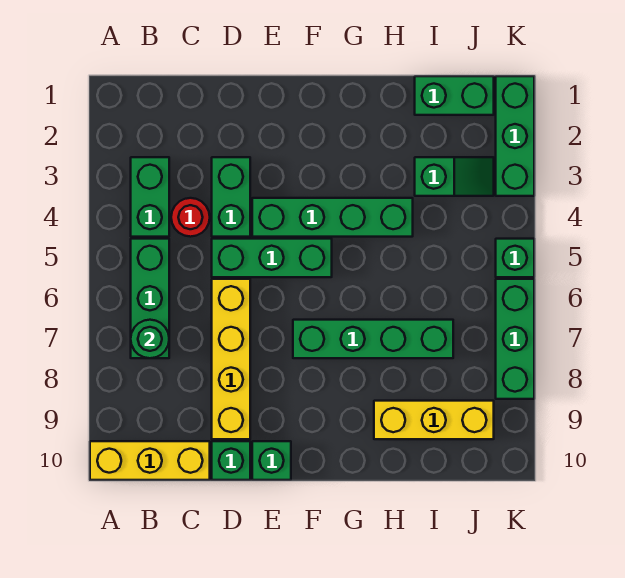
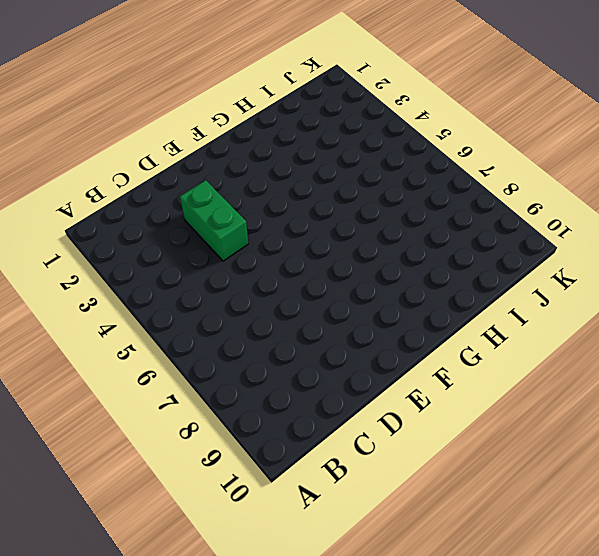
none -> yellow 1x3 brick [90,441,210,480]
none -> green 1x2 brick [131,157,169,237]
none -> green 1x3 brick [131,239,169,358]

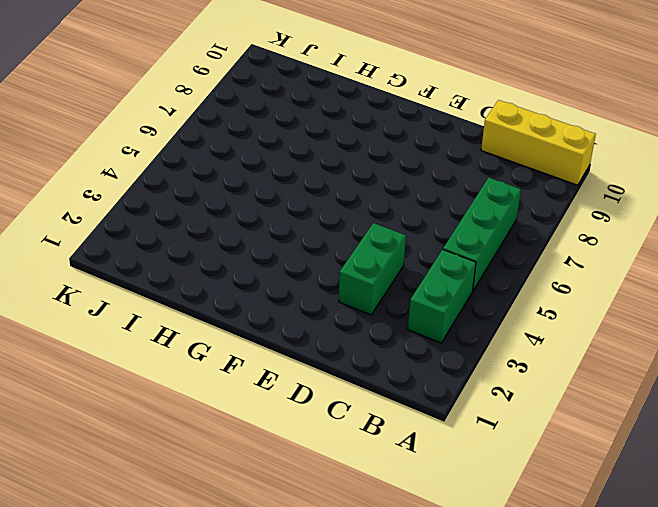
none -> red 1x1 round brick [171,198,210,237]
none -> green 1x3 brick [212,239,332,277]
none -> yellow 1x4 brick [212,279,250,439]

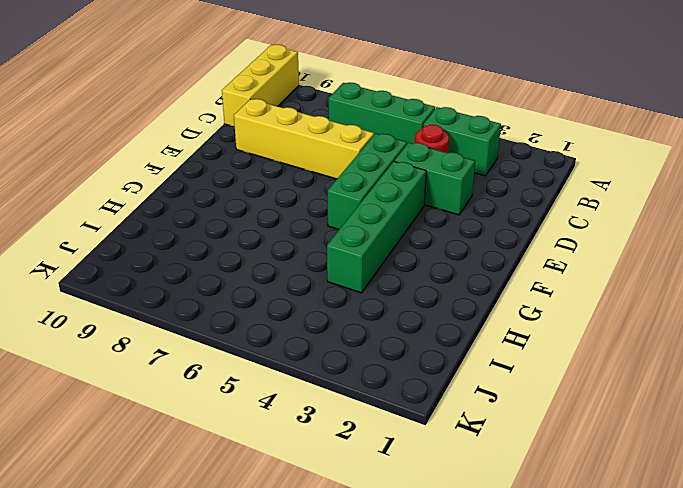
none -> green 1x1 brick [212,441,250,480]
none -> green 1x1 brick [252,441,291,480]
none -> green 1x4 brick [293,320,453,358]

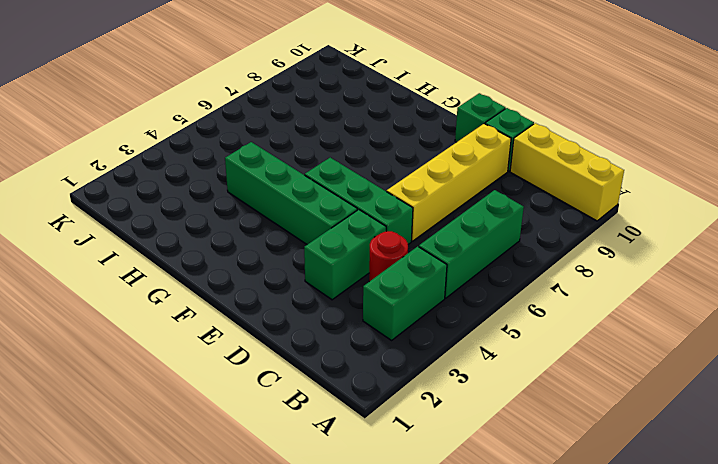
none -> green 1x4 brick [293,320,453,358]
none -> yellow 1x3 brick [374,401,494,439]
none -> green 1x2 brick [415,76,494,115]

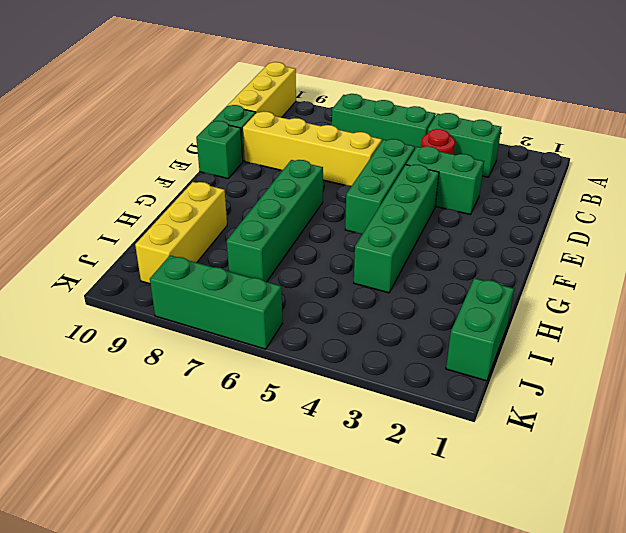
none -> green 1x2 slope [415,157,494,196]
none -> green 1x3 brick [496,76,534,196]
none -> green 1x1 brick [496,239,534,277]

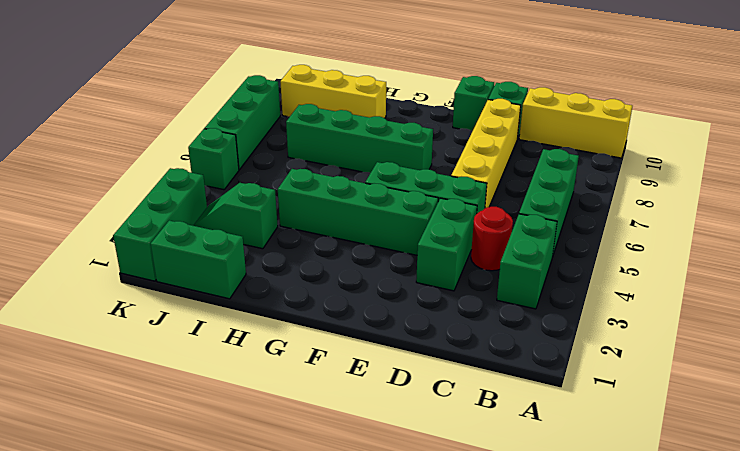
none -> green 1x1 round brick [131,320,169,358]

